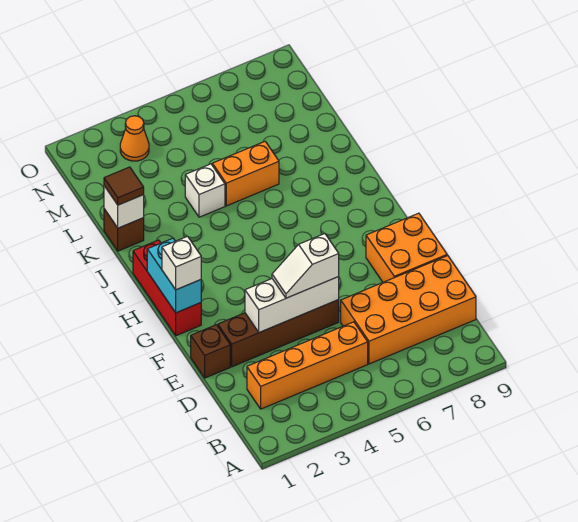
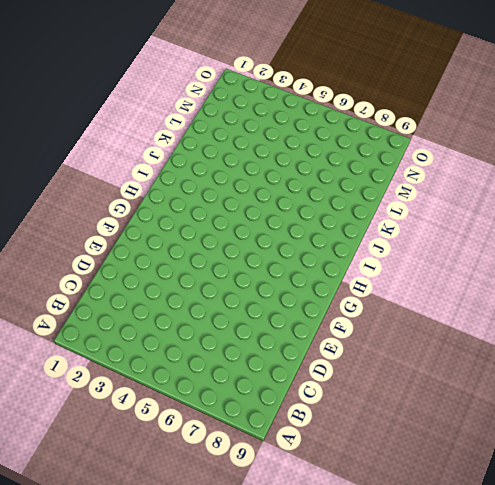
none -> orange 1x4 brick [247,322,368,409]
none -> orange 2x4 brick [341,255,476,364]
none -> brown 1x1 brick [191,325,230,378]

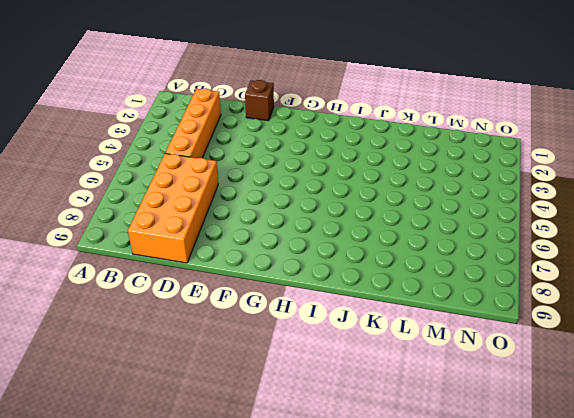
none -> brown 1x4 brick [218,300,339,367]
none -> orange 2x2 brick [366,213,447,282]
none -> red 1x3 brick [133,240,201,336]

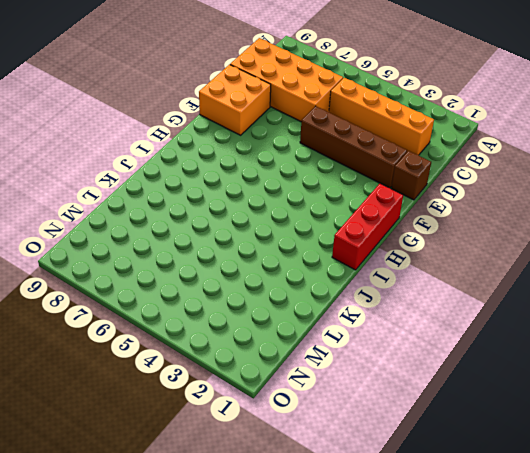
none -> brown 1x1 brick [104,209,144,251]
none -> white 1x1 brick [185,164,225,217]
none -> orange 1x2 brick [212,141,279,206]

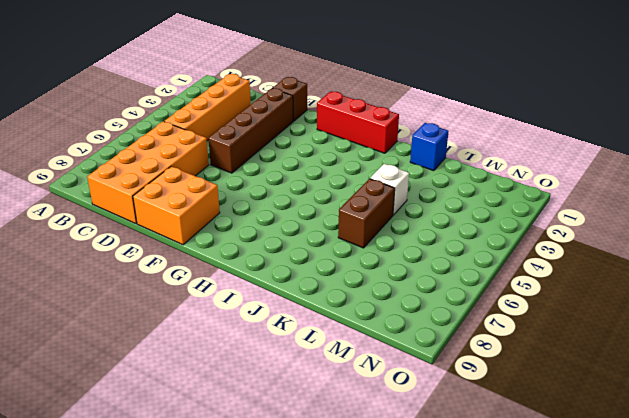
blue 1x1 brick [410,123,449,171] -> brown 1x1 brick [104,209,144,251]
brown 1x2 brick [338,179,395,248] -> orange 1x2 brick [212,141,279,206]
none -> orange 1x1 cone [120,116,149,161]
none -> white 1x3 brick [245,277,339,332]
none -> cyan 1x2 brick [147,238,201,313]

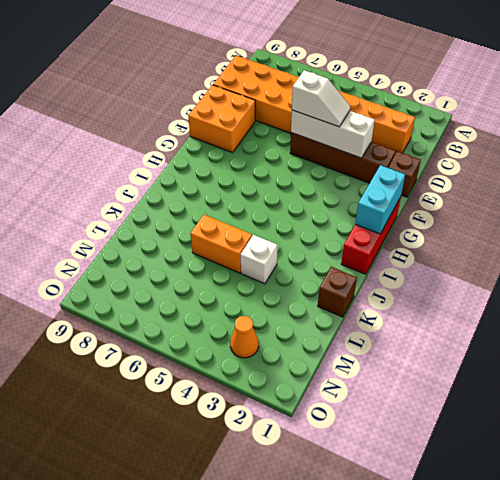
none -> white 1x1 brick [104,186,144,228]
none -> white 1x1 brick [162,236,201,290]
none -> brown 1x1 tile [104,167,144,205]

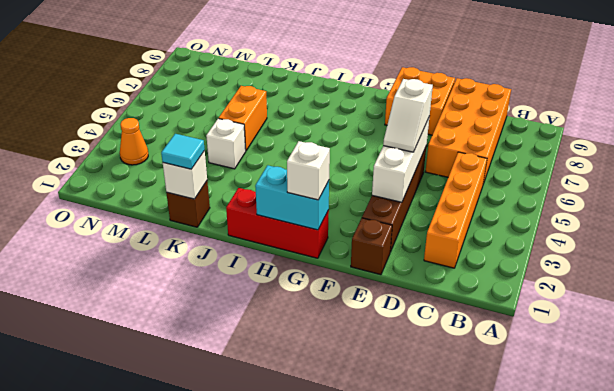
cyan 1x1 tile [161,134,205,169] -> brown 1x1 tile [104,167,144,205]

